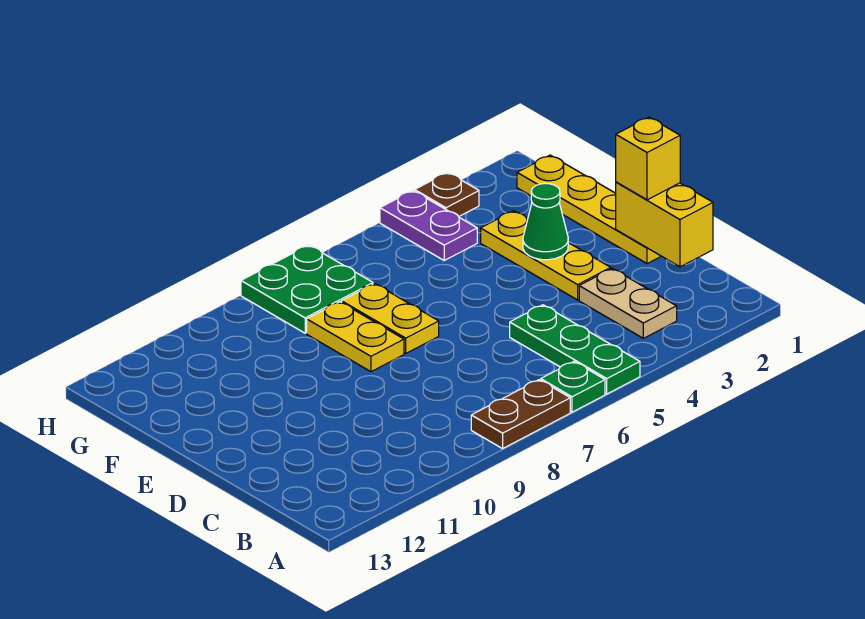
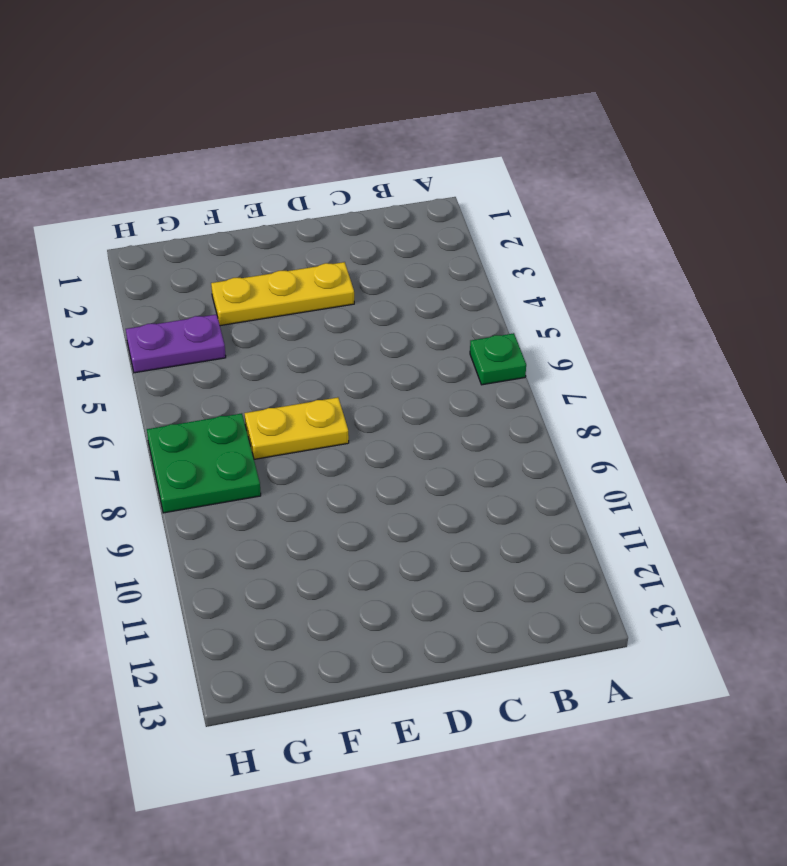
none -> green 1x3 plate [510,305,640,394]
none -> brown 1x2 plate [471,380,570,449]
none -> tan 1x2 plate [579,268,677,338]

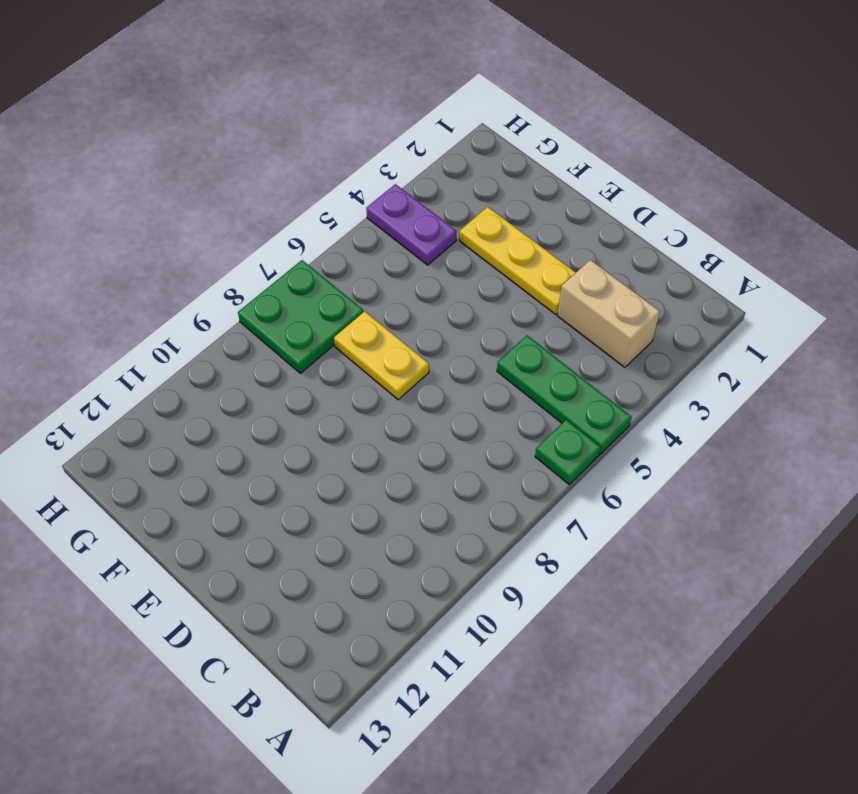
tan 1x2 brick [558,260,660,367] -> tan 1x2 plate [579,268,677,338]
none -> brown 1x2 plate [471,380,570,449]
none -> yellow 1x4 plate [517,155,661,264]
none -> yellow 1x2 plate [307,302,404,372]

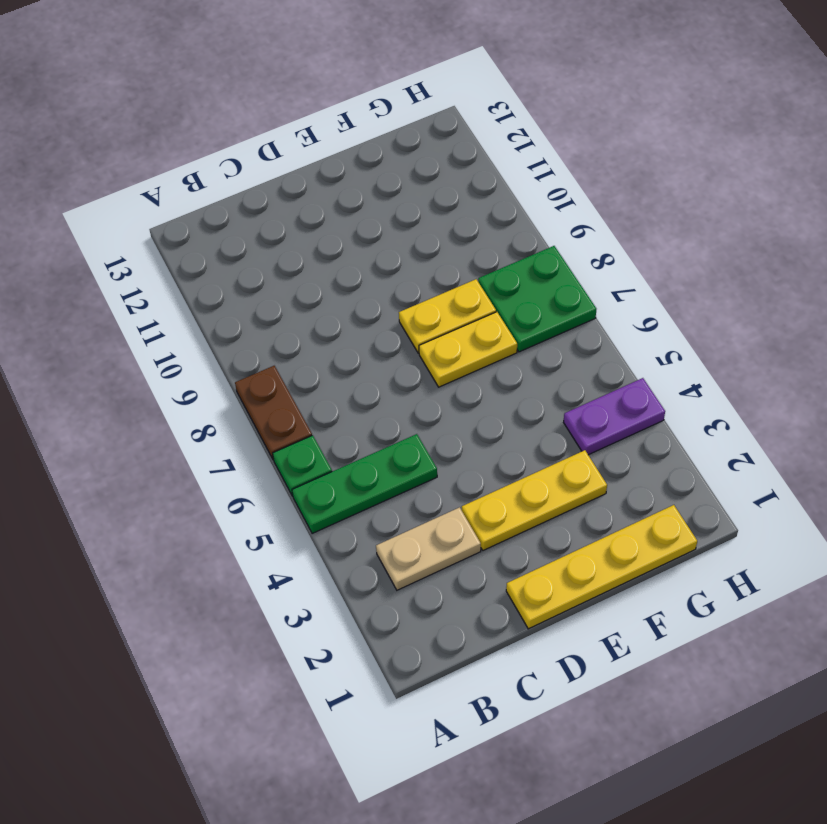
none -> brown 1x1 plate [415,172,479,216]
none -> yellow 1x2 brick [616,182,713,267]
none -> green 1x1 cone [523,183,568,260]

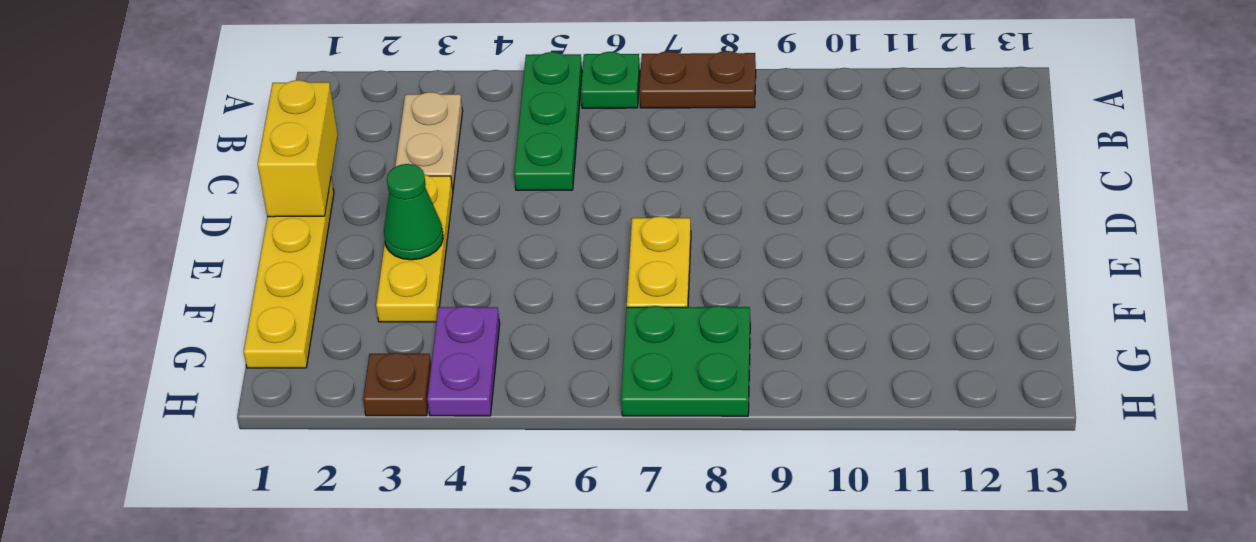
none -> yellow 1x2 plate [307,302,404,372]
none -> yellow 1x1 brick [616,117,680,200]

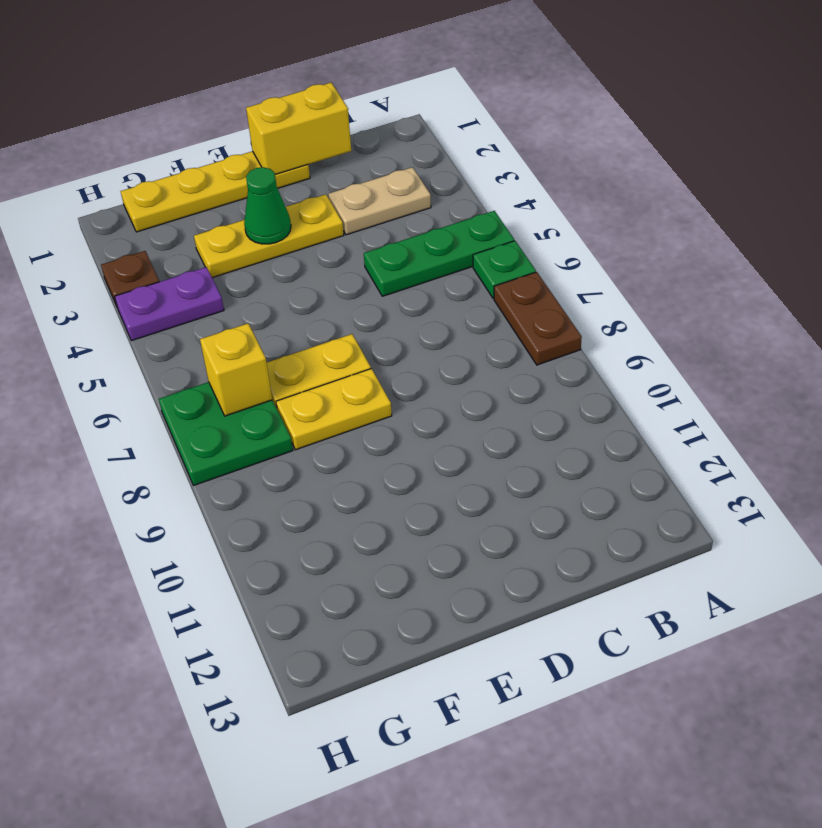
yellow 1x1 brick [200,323,272,416] -> yellow 1x1 brick moved to [616,117,680,200]

